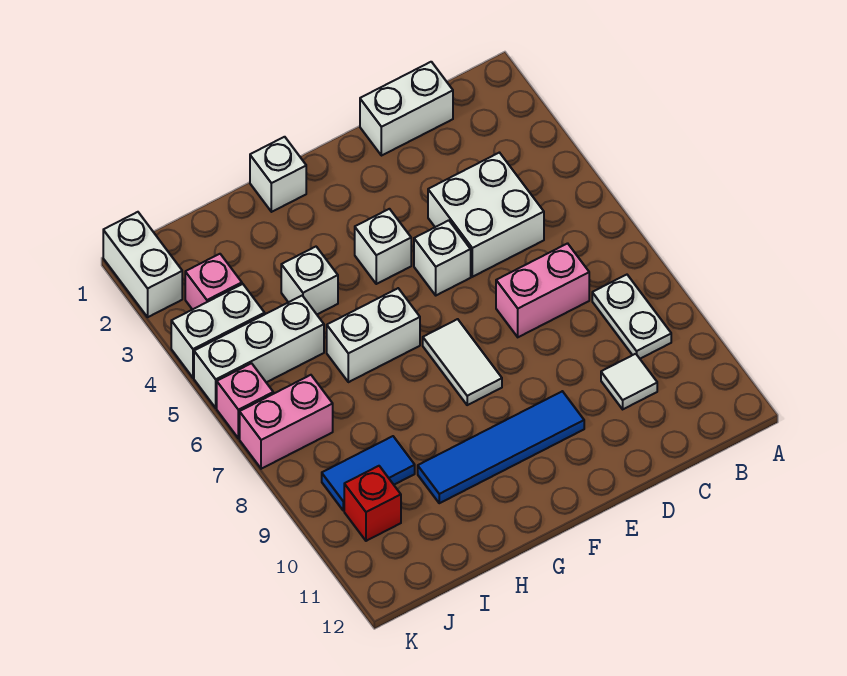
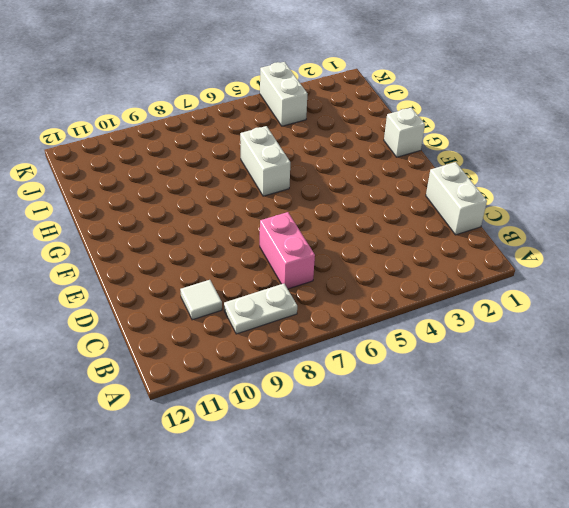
none -> white 2x2 brick [428,153,544,277]
none -> white 1x1 brick [414,220,471,295]
none -> blue 1x4 tile [418,391,584,503]

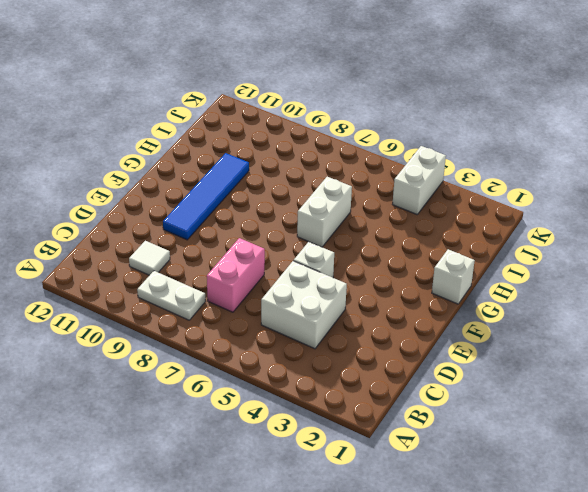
none -> white 1x2 brick [360,62,453,156]
none -> white 1x1 brick [355,209,411,284]
none -> white 1x2 tile [423,319,502,405]

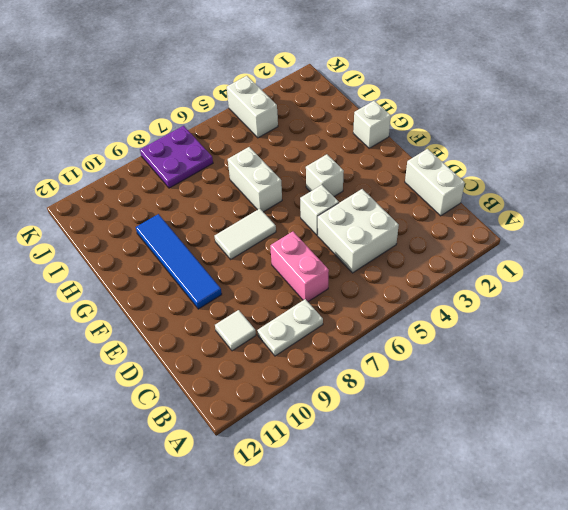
purple 2x2 plate [140,126,213,188] -> pink 1x2 brick [240,375,333,469]
none -> white 1x1 brick [281,247,338,314]
none -> white 1x3 brick [194,296,324,408]
none -> blue 1x2 tile [322,436,415,511]

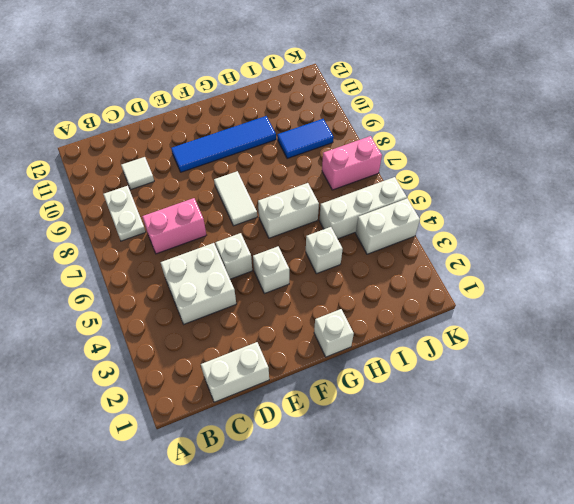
none -> pink 1x1 brick [185,254,242,310]
none -> red 1x1 brick [344,466,401,541]
none -> white 1x2 brick [103,212,182,317]

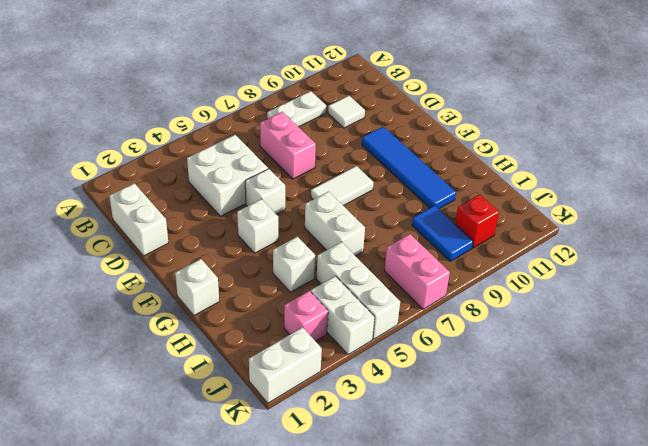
none -> pink 1x1 brick [217,363,273,439]

